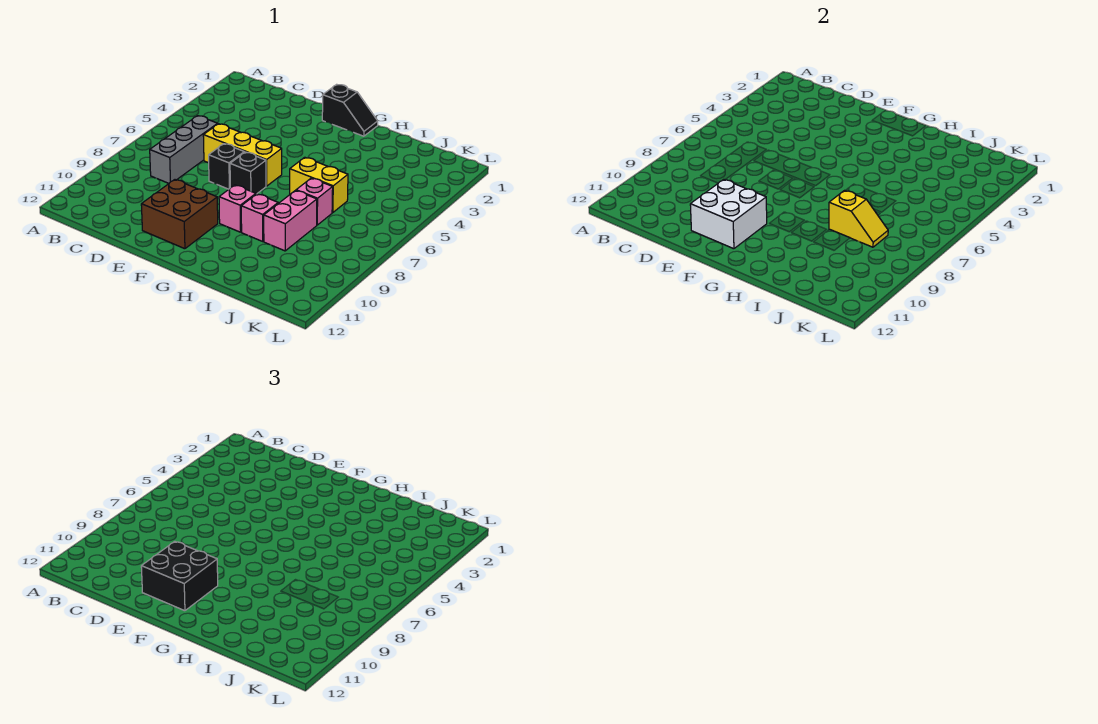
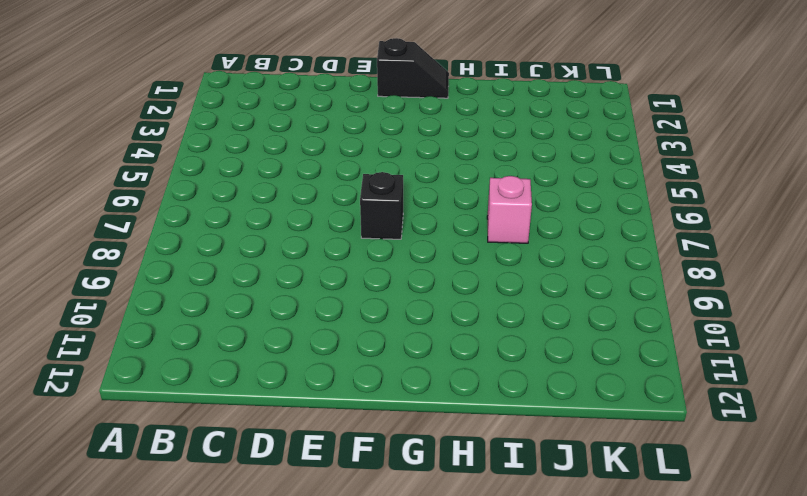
none -> grey 1x3 brick [150,116,218,183]
none -> yellow 1x3 brick [203,124,282,186]
none -> black 1x1 brick [209,144,244,189]

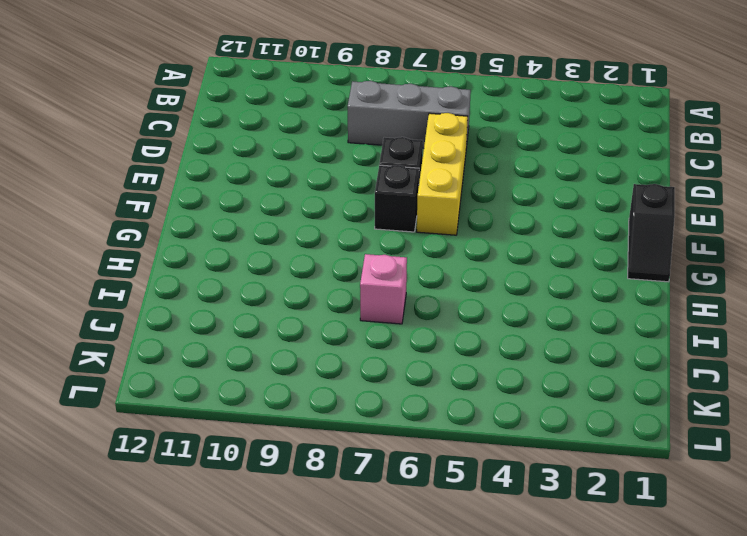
none -> brown 2x2 brick [141,180,218,249]
none -> pink 1x1 brick [219,185,256,232]
none -> yellow 1x2 brick [290,157,348,213]

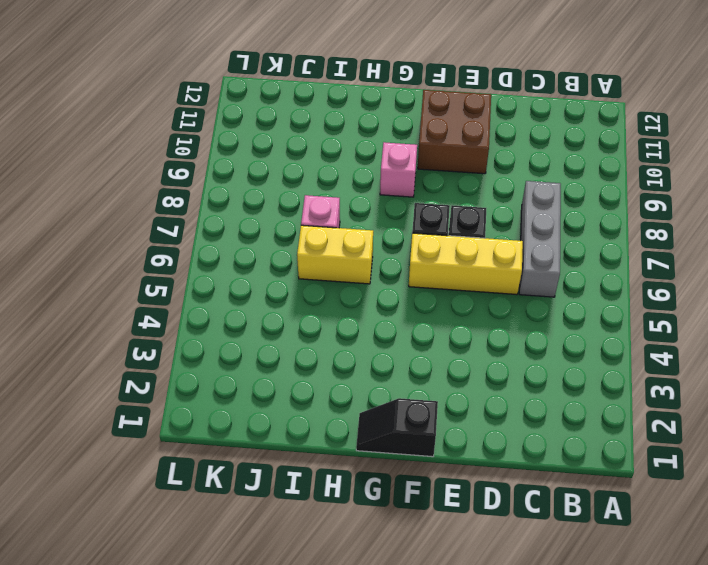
none -> pink 1x1 brick [241,194,278,241]
none -> pink 1x2 brick [264,191,317,251]
none -> white 2x2 brick [690,180,767,249]

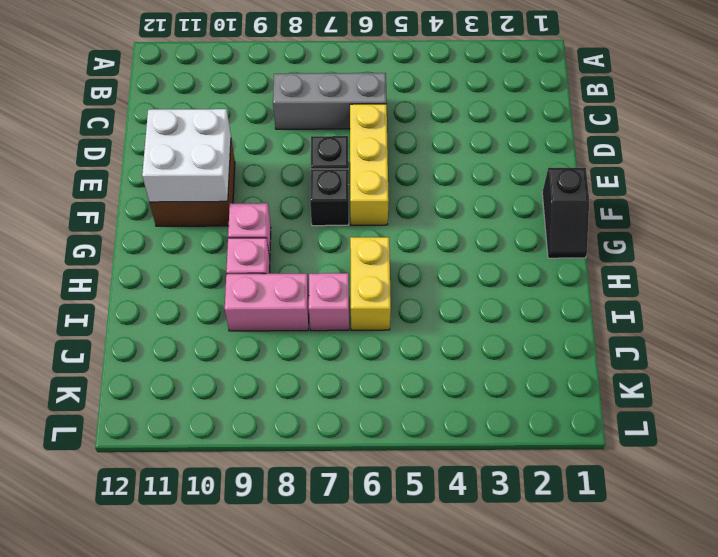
none -> yellow 1x2 slope [829,191,888,247]
none -> black 2x2 brick [141,542,218,611]

